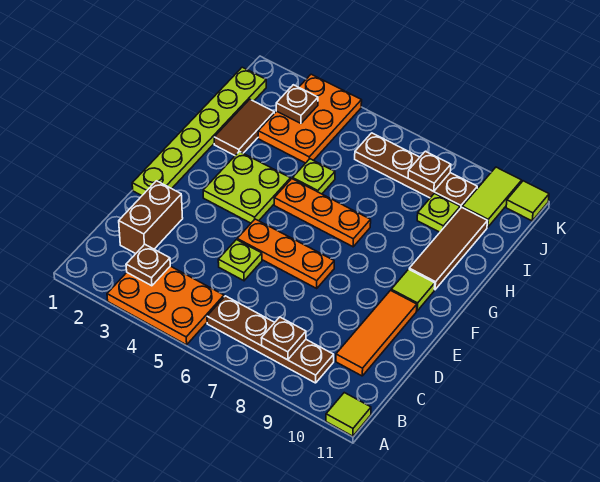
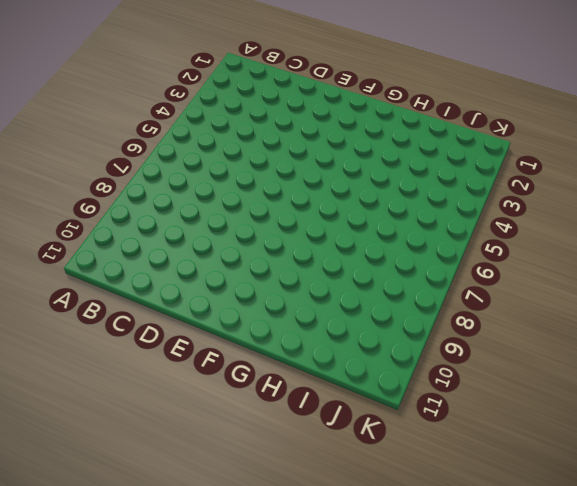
none -> orange 2x3 plate [107,266,224,345]
none -> lime 1x1 tile [326,393,371,436]
none -> brown 1x4 plate [207,296,334,383]

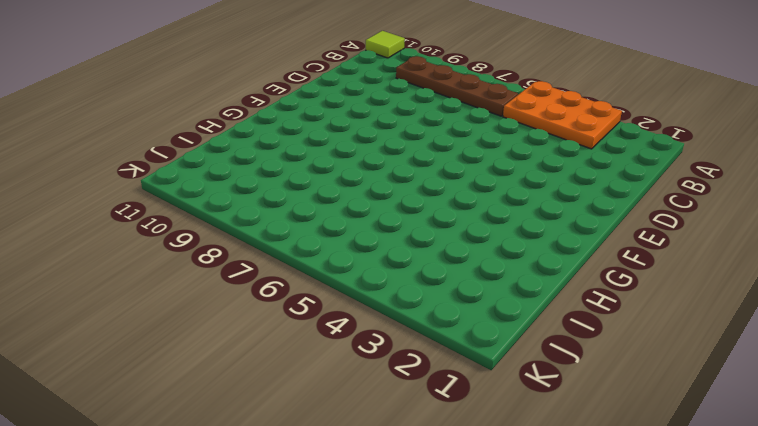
none -> brown 1x2 brick [119,181,183,254]
none -> orange 1x3 tile [336,290,417,376]
none -> lime 1x1 plate [218,240,262,281]

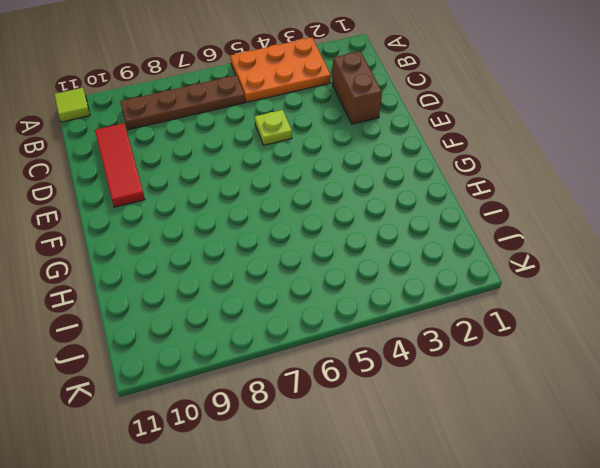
red 1x3 tile [95,123,145,207] -> orange 1x3 tile [336,290,417,376]
none -> lime 1x6 plate [132,67,266,196]
none -> orange 1x3 plate [237,219,334,288]
none -> lime 2x2 plate [203,151,290,223]

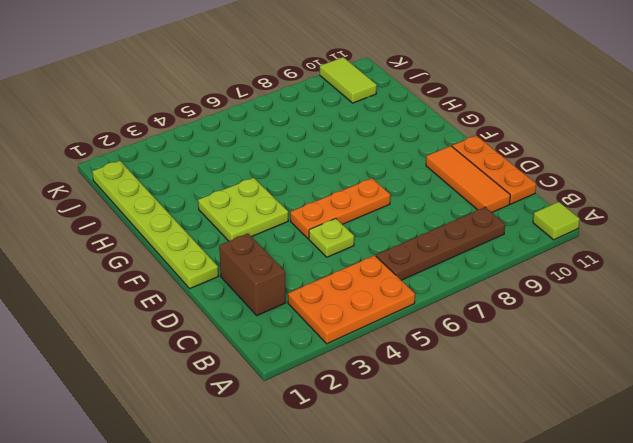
orange 1x3 plate [452,136,536,204] -> orange 1x3 plate turned to [274,179,371,247]
none -> lime 1x1 tile [391,269,435,311]
none -> brown 1x3 tile [409,207,487,289]
none -> brown 1x2 tile [214,99,274,155]

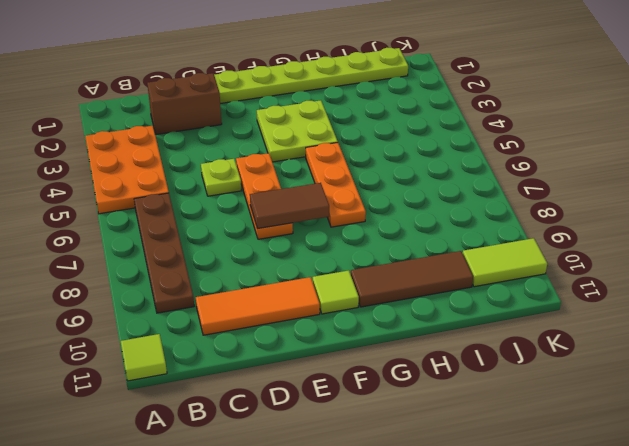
brown 1x2 tile [250,183,329,229] -> brown 1x2 tile moved to [214,99,274,155]
none -> lime 1x1 plate [293,159,335,194]
none -> orange 2x3 plate [258,74,362,163]
none -> lime 1x1 plate [417,194,460,232]

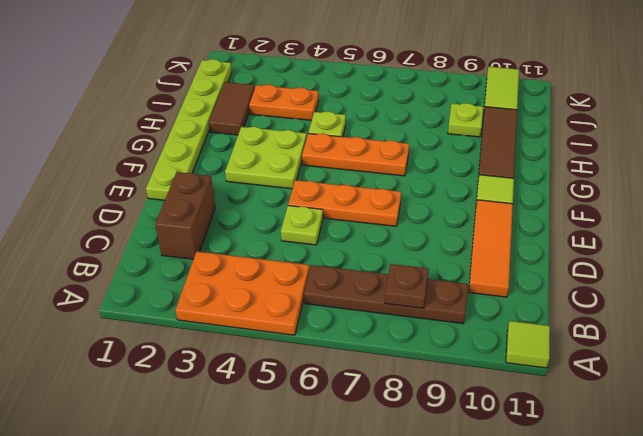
orange 1x2 plate [249,84,319,120] -> orange 2x3 plate [258,74,362,163]
none -> brown 1x4 plate [355,133,477,208]
none -> lime 1x1 tile [506,181,549,221]
none -> brown 1x1 plate [126,244,170,286]

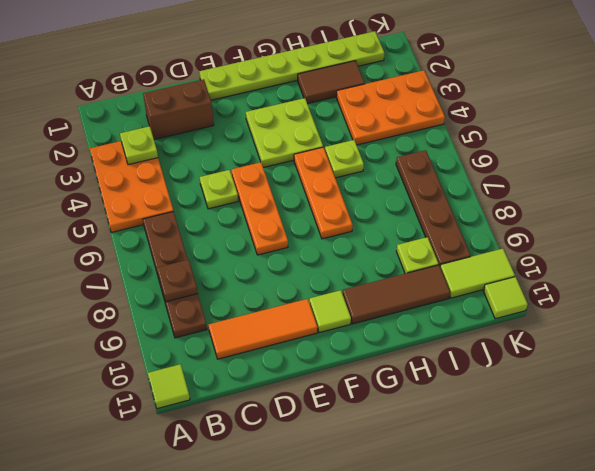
lime 1x1 plate [120,126,158,165] -> brown 1x1 plate [126,244,170,286]
none -> brown 1x1 plate [276,85,318,123]
none -> brown 1x1 plate [408,151,451,191]

